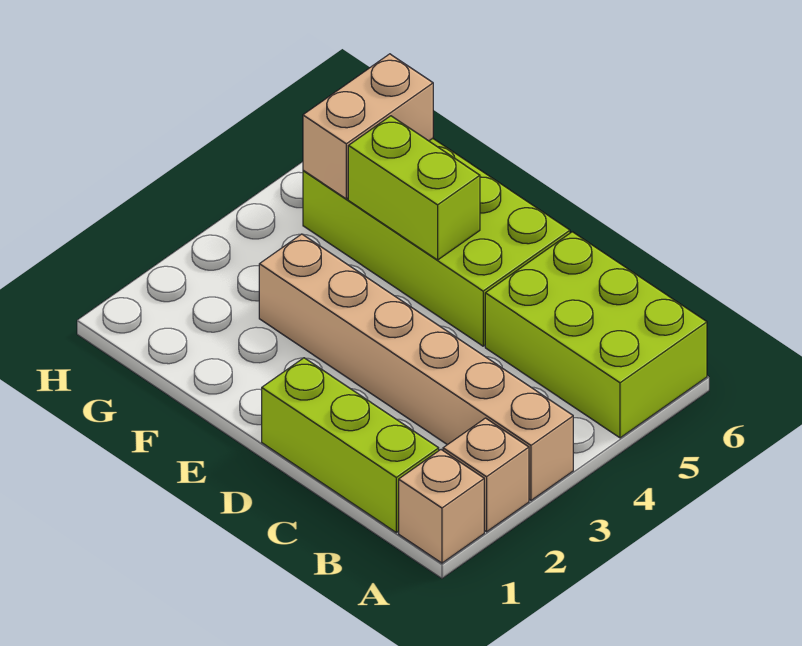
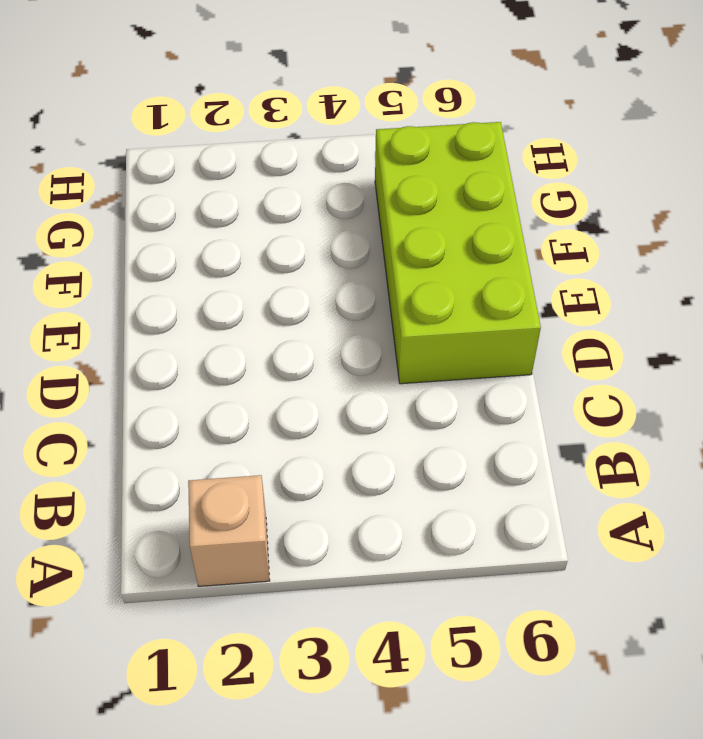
none -> tan 1x1 brick [399,450,484,563]
none -> tan 1x6 brick [259,234,573,500]

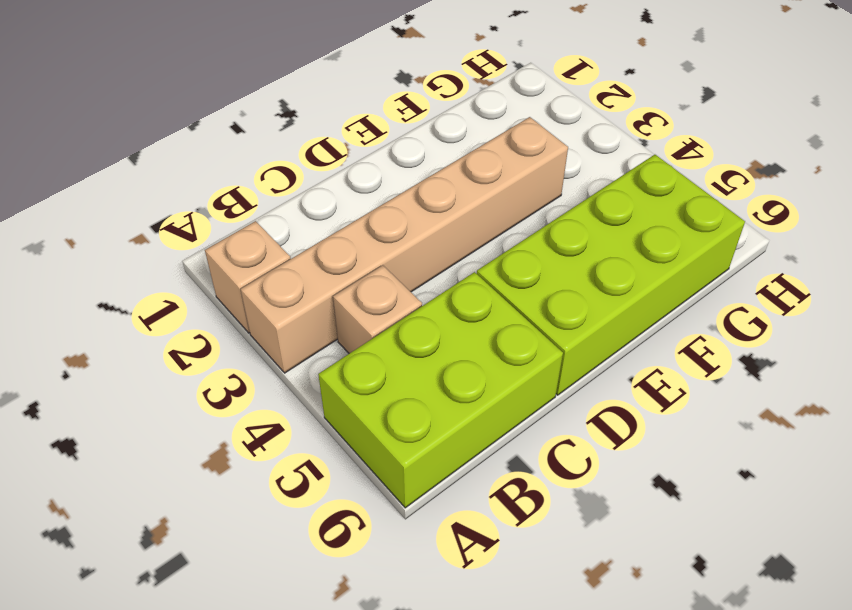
tan 1x1 brick [333,265,422,354] -> tan 1x1 brick moved to [399,450,484,563]
none -> lime 1x3 brick [262,358,439,532]
none -> lime 1x2 brick [348,116,480,260]

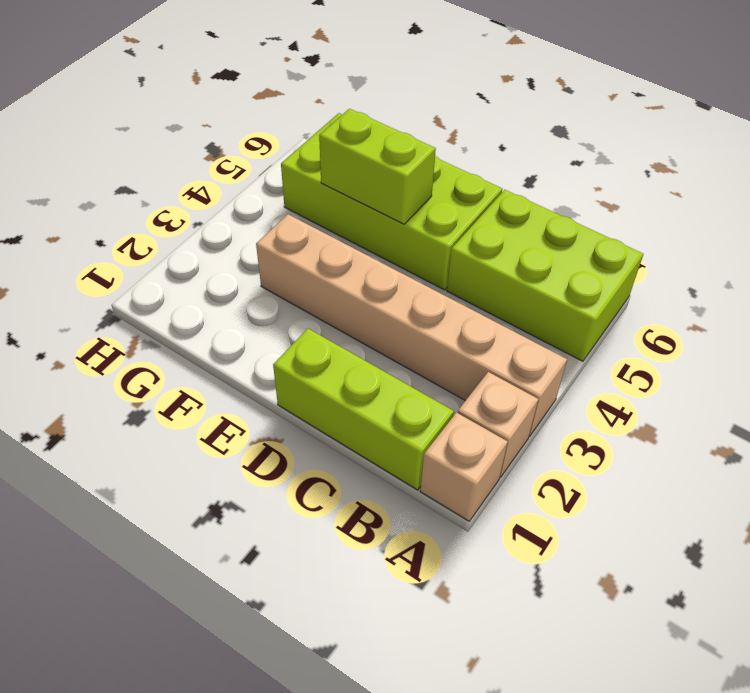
none -> tan 1x2 brick [303,54,433,199]

